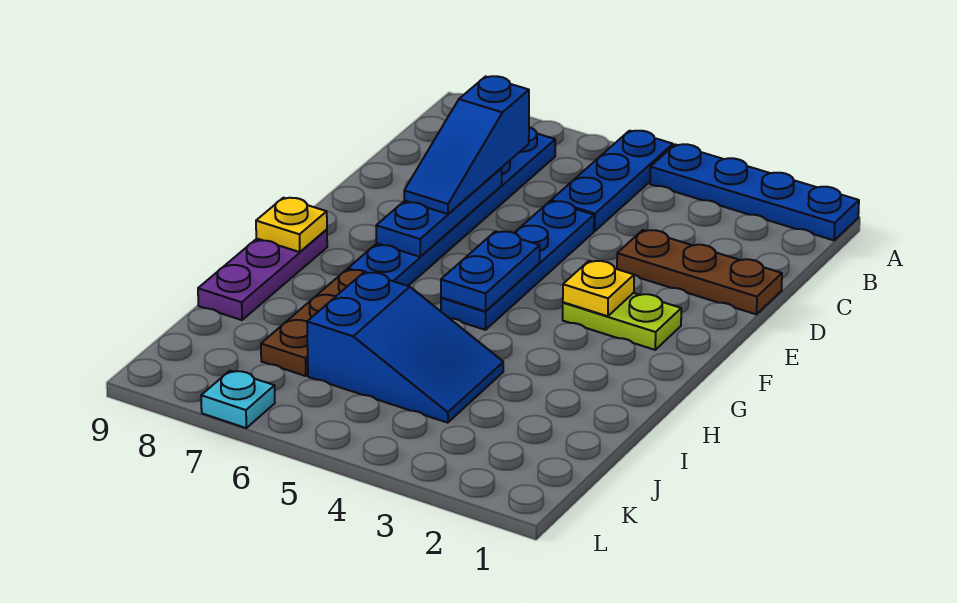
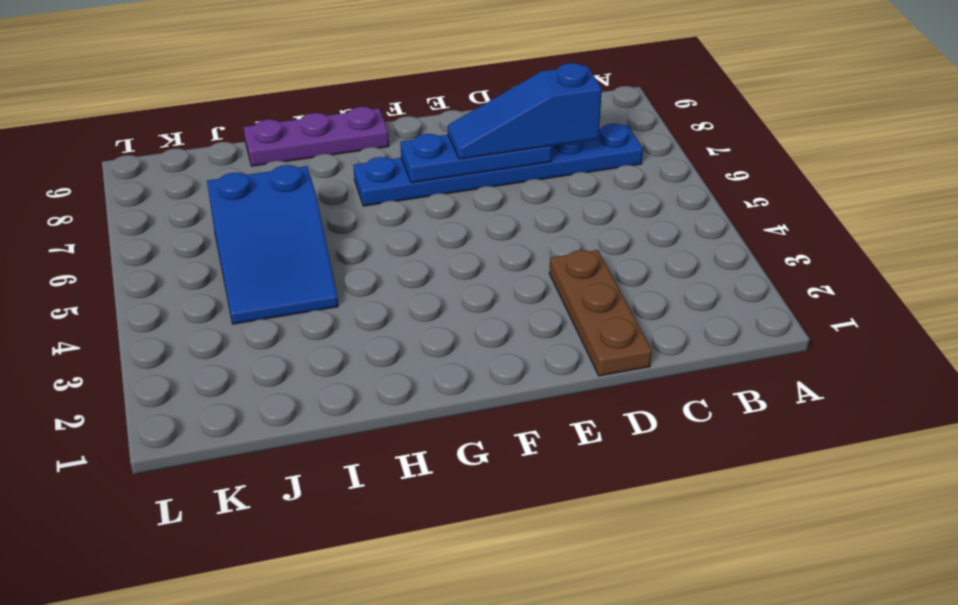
none -> blue 1x4 plate [650,144,859,240]
none -> blue 1x3 plate [551,131,673,231]
none -> blue 1x4 plate [441,201,594,330]

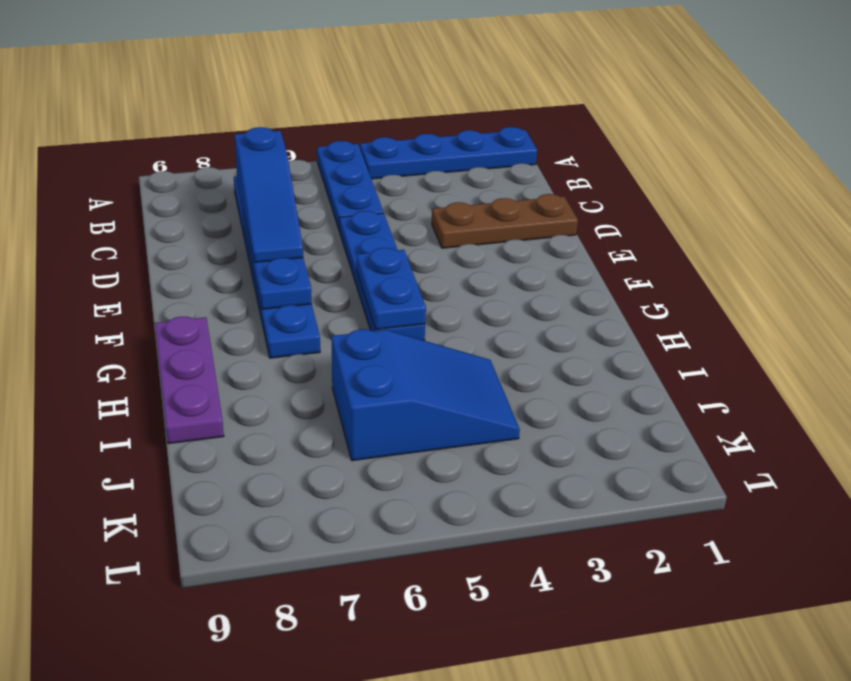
none -> lime 1x2 plate [563,293,681,350]
none -> brown 1x3 plate [261,269,366,376]
none -> cyan 1x1 plate [201,371,275,428]

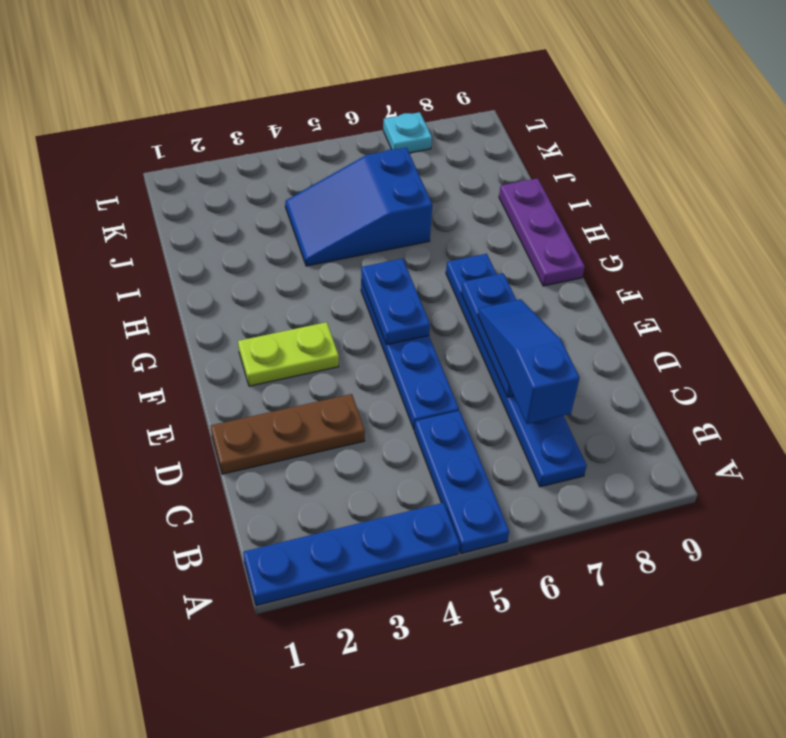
none -> brown 1x3 plate [261,269,366,376]
none -> yellow 1x1 plate [563,261,634,316]
none -> yellow 1x1 plate [256,198,327,252]

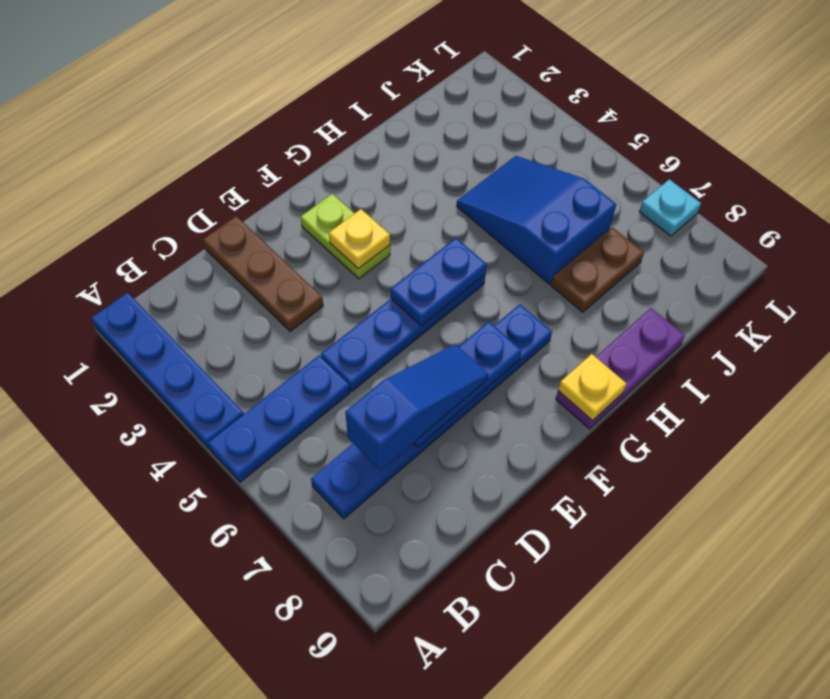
brown 1x2 plate [551,227,644,312] -> brown 1x3 plate [261,269,366,376]

